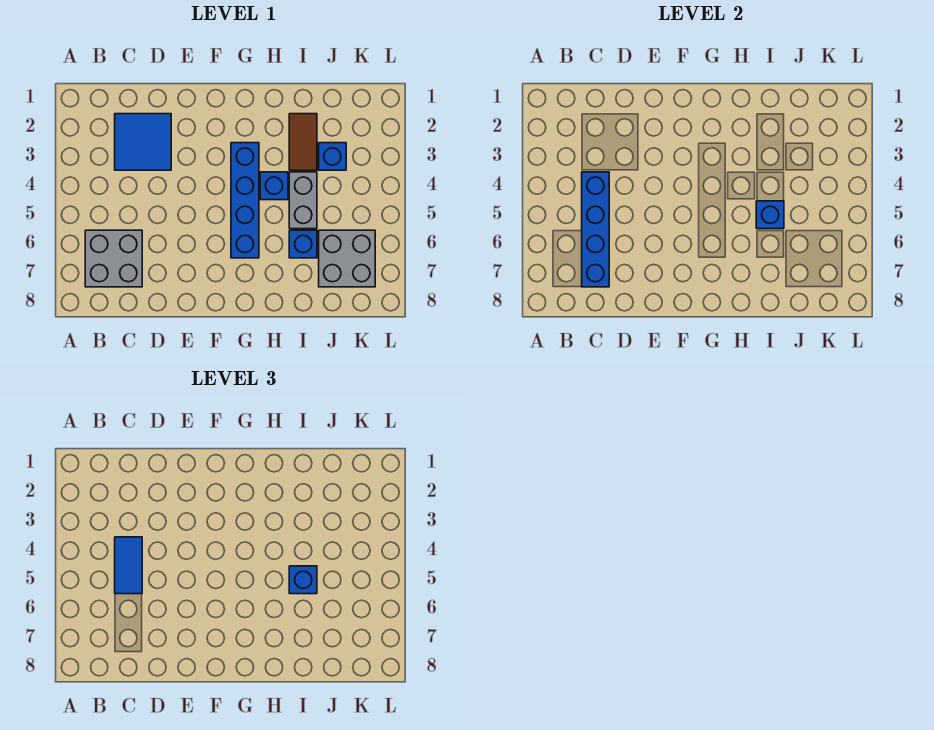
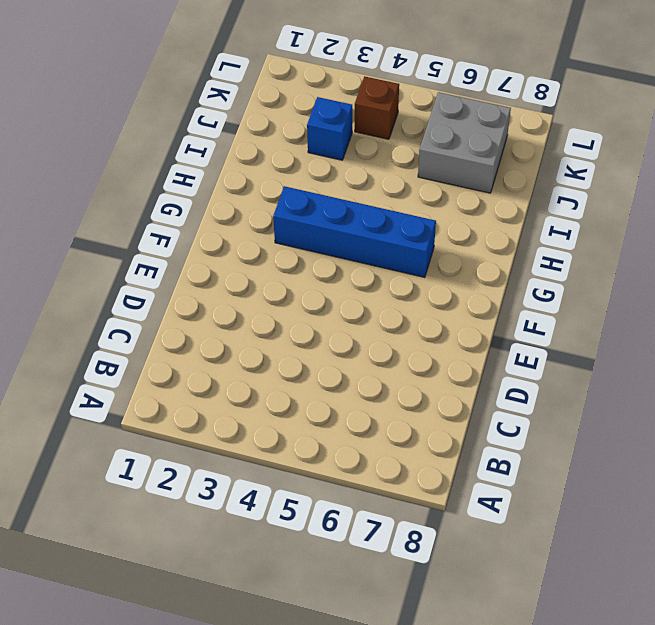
brown 1x1 brick [355,76,399,139] -> none
none -> grey 2x2 brick [85,230,142,287]
none -> blue 2x2 tile [115,114,171,170]
none -> blue 1x1 brick [260,172,288,200]

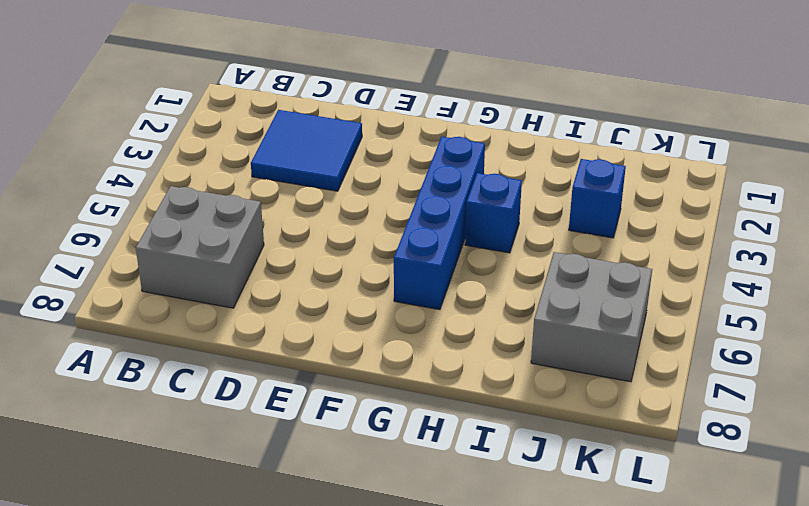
none -> brown 1x2 tile [289,114,317,170]
none -> grey 1x2 brick [289,172,317,229]
none -> blue 1x1 brick [289,230,317,258]

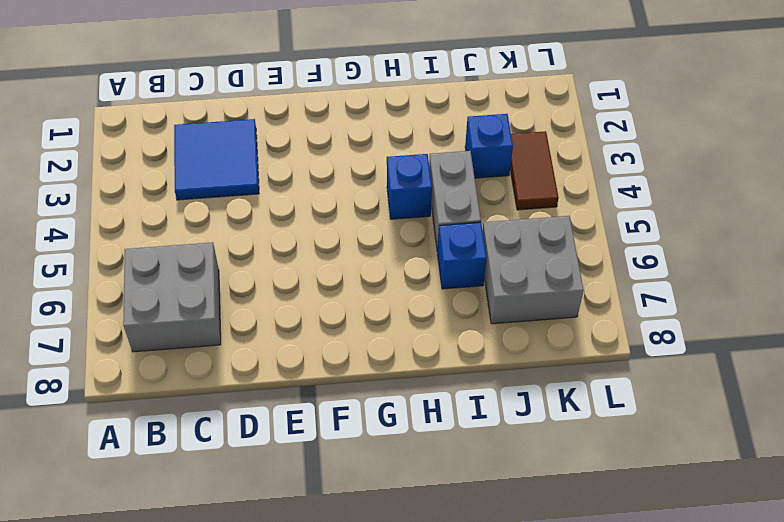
brown 1x2 tile [510,131,559,210] -> brown 1x2 tile moved to [289,114,317,170]
none -> blue 1x4 brick [231,143,259,258]
none -> blue 1x4 brick [582,172,609,287]
none -> blue 1x1 brick [756,201,784,229]

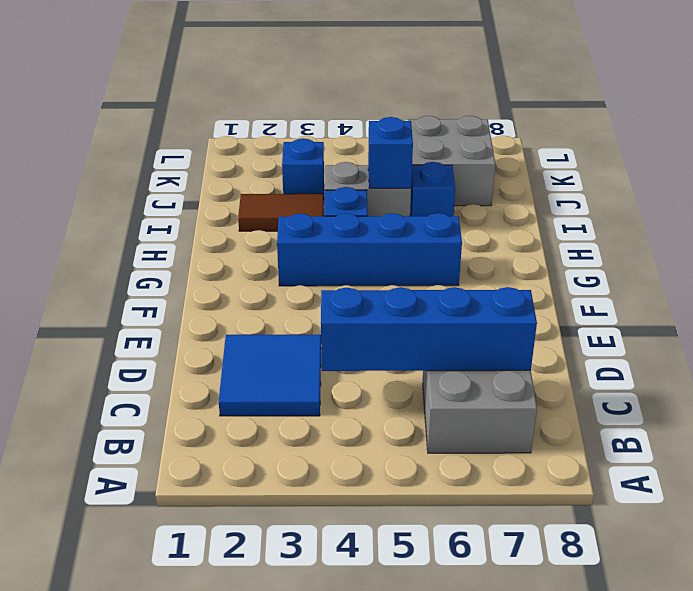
none -> blue 1x2 tile [115,537,142,594]
none -> blue 1x1 brick [289,566,317,594]

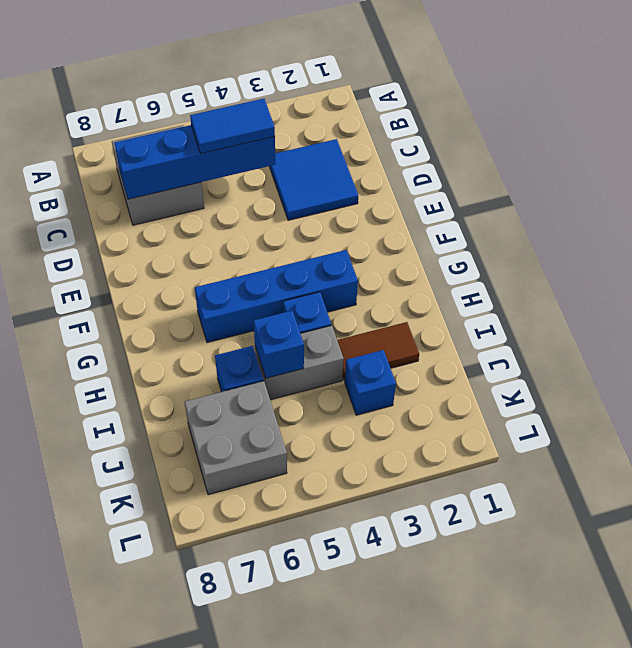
none -> blue 1x1 brick [289,566,317,594]

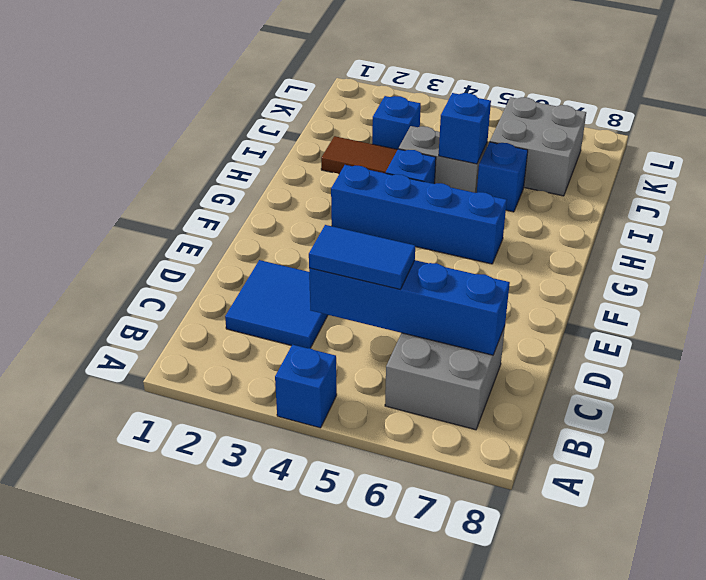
blue 1x1 brick [275,345,337,428] -> blue 1x1 brick moved to [289,566,317,594]

